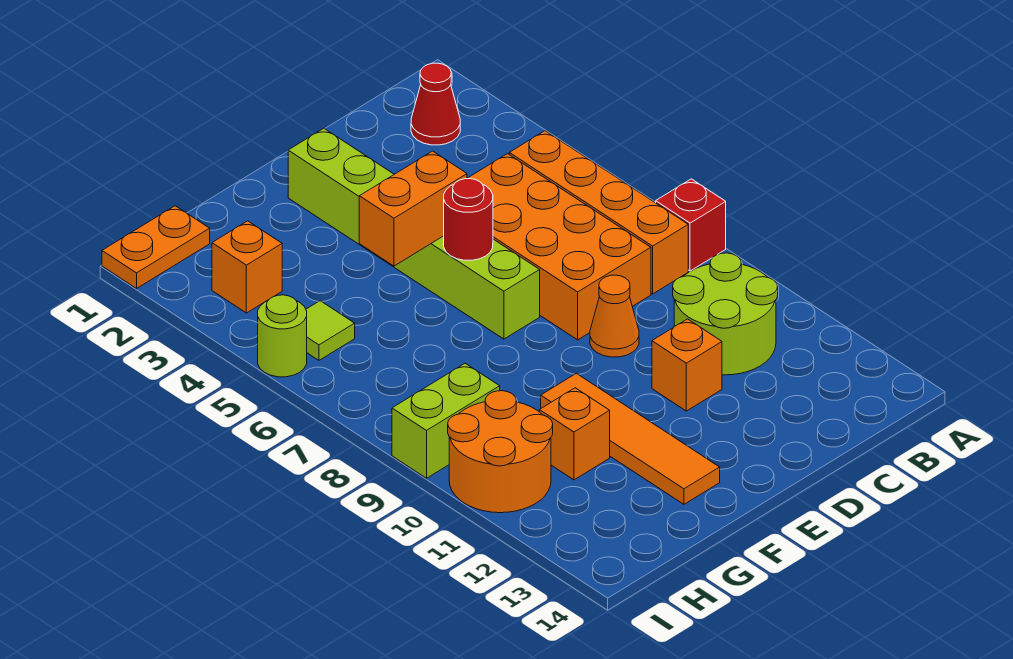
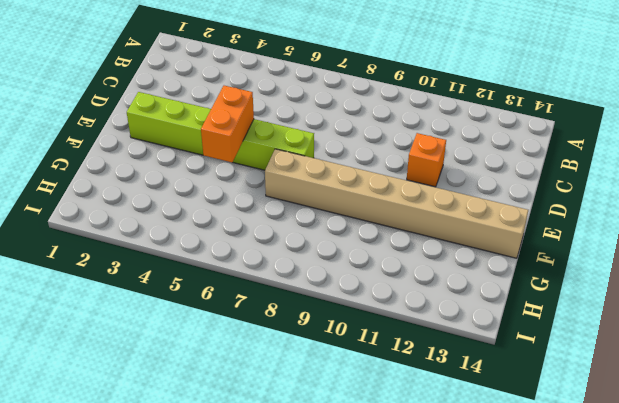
tan 1x8 brick [265,149,528,258] -> orange 1x4 tile [541,373,720,504]
none -> red 1x1 brick [656,179,726,271]
none -> red 1x1 cone [411,63,460,145]
none -> orange 1x4 brick [509,131,688,294]

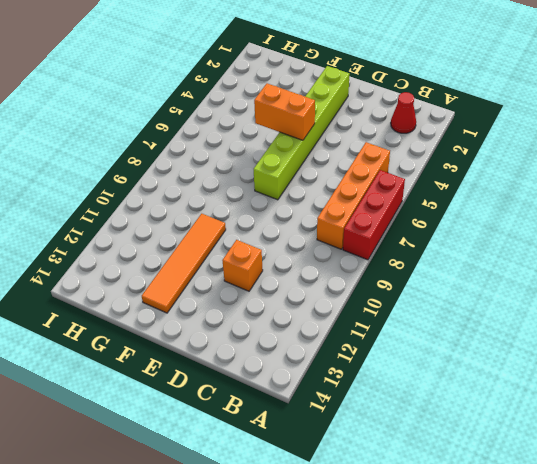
red 1x3 brick [343,170,405,260] -> red 1x1 brick [656,179,726,271]
none -> lime 2x2 round brick [673,253,778,375]
none -> orange 2x4 brick [467,154,651,340]
none -> orange 1x1 cone [590,275,639,357]

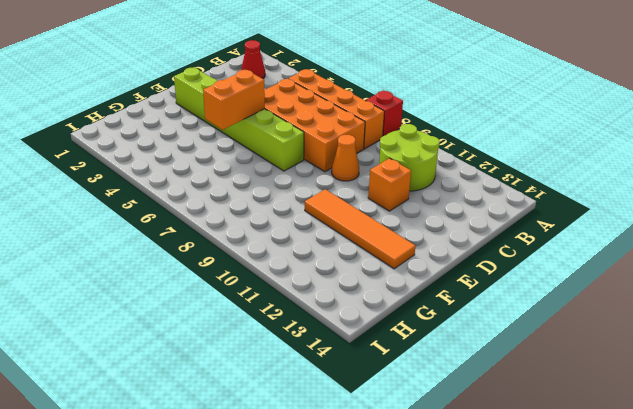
none -> orange 1x1 brick [539,388,610,480]
none -> orange 1x2 plate [102,206,210,288]
none -> orange 1x1 brick [212,221,282,313]

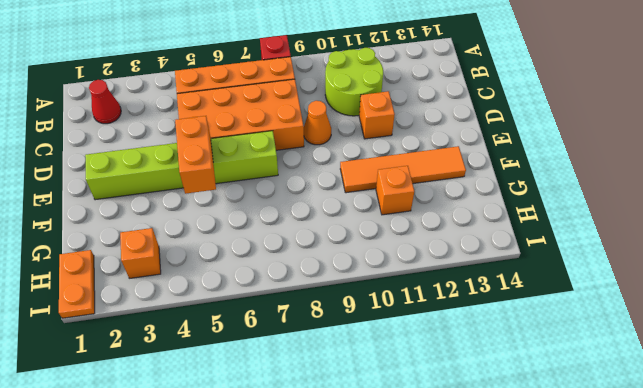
none -> lime 1x1 tile [306,301,355,360]
none -> lime 1x2 brick [392,363,500,478]
none -> orange 2x2 round brick [448,391,553,513]

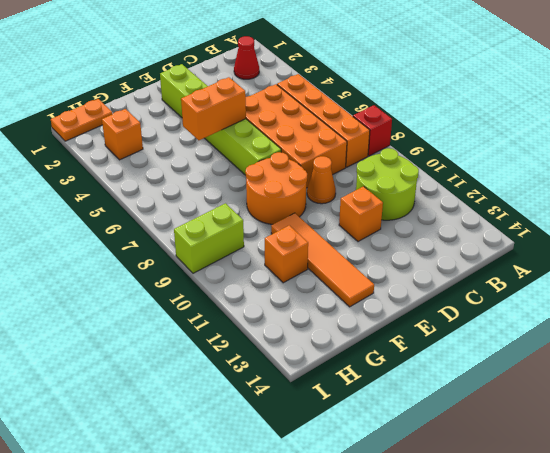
orange 2x2 round brick [245,152,307,224] -> orange 2x2 round brick moved to [448,391,553,513]
none -> lime 1x1 tile [306,301,355,360]
none -> lime 1x1 round brick [258,295,307,377]
none -> red 1x1 round brick [444,179,493,260]

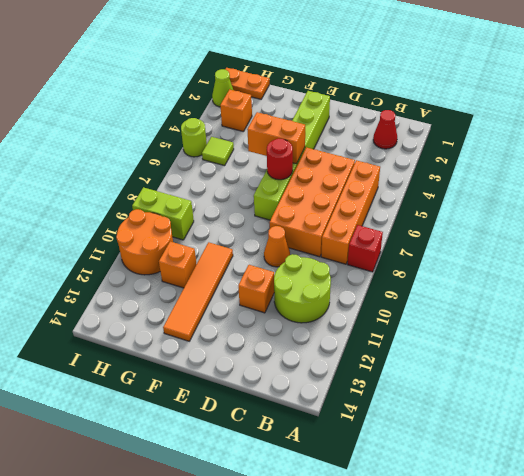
lime 1x1 cone [212,69,233,107] -> none

